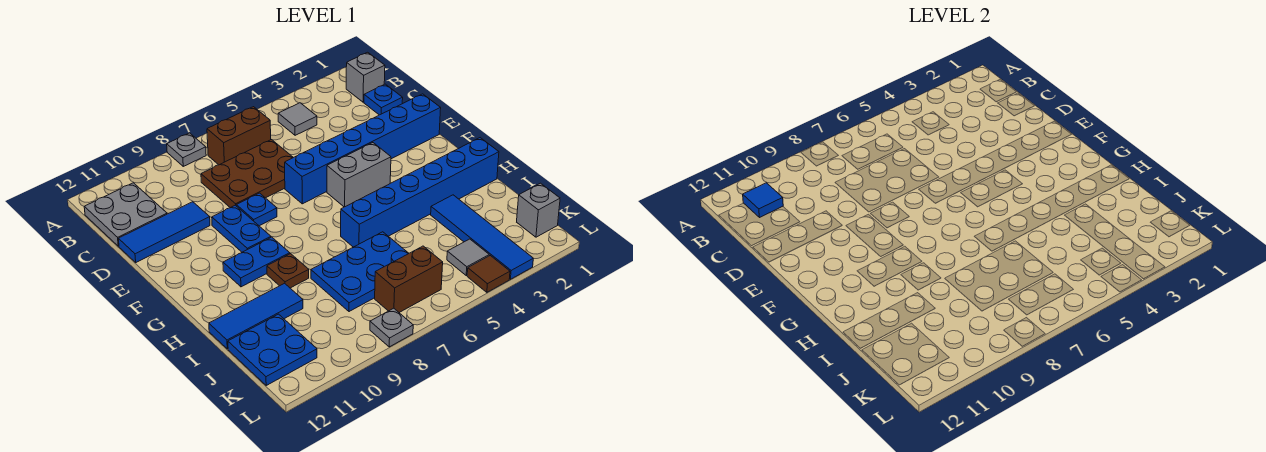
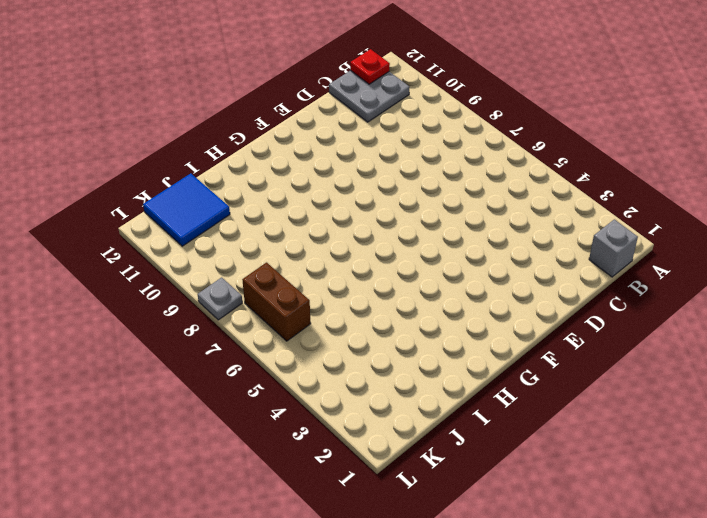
red 1x1 plate [350,49,390,84] -> none
blue 2x2 tile [143,173,230,246] -> blue 2x2 plate [228,314,317,385]
none -> grey 1x1 plate [167,133,206,166]
none -> grey 1x1 tile [278,103,317,135]
none -> brown 1x2 brick [207,107,271,165]

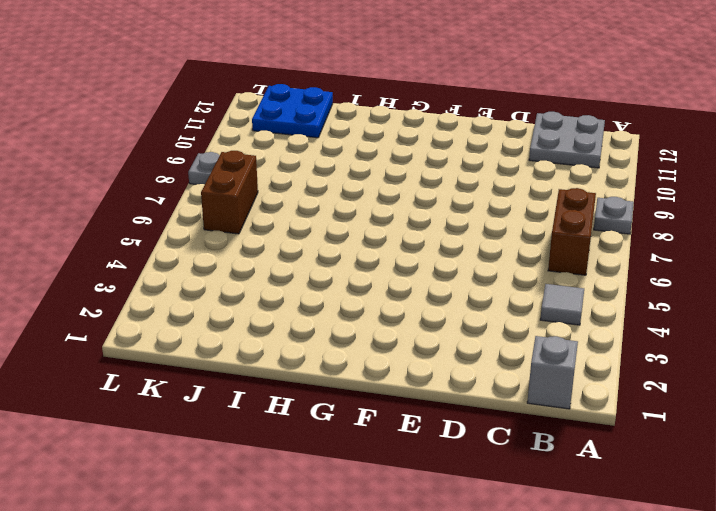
none -> blue 1x1 plate [364,84,403,115]
none -> brown 2x3 plate [201,140,293,208]
none -> blue 1x3 tile [119,202,210,262]

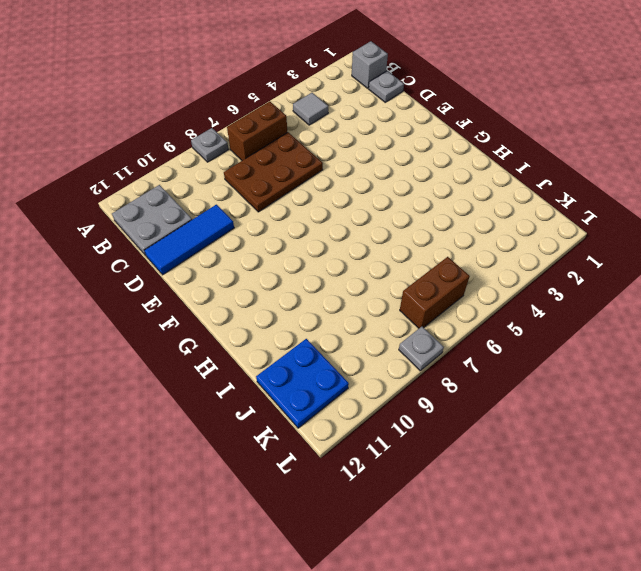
grey 1x1 plate [369,71,404,102] -> blue 1x1 plate [364,84,403,115]
none -> blue 1x6 brick [285,94,441,204]
none -> blue 1x1 plate [236,193,277,226]
none -> blue 1x2 plate [212,205,271,252]

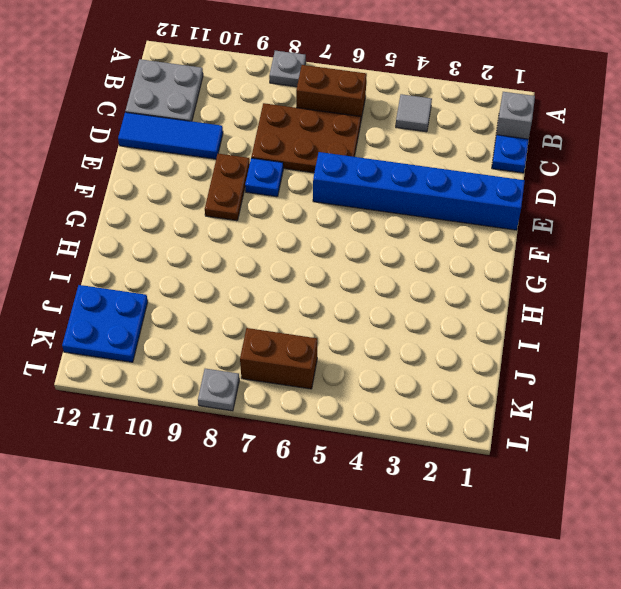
brown 1x2 plate [205,154,250,221] -> blue 1x2 plate [212,205,271,252]
none -> grey 1x2 brick [327,143,391,207]
none -> blue 1x2 plate [223,237,290,287]
none -> blue 1x6 brick [341,138,499,247]

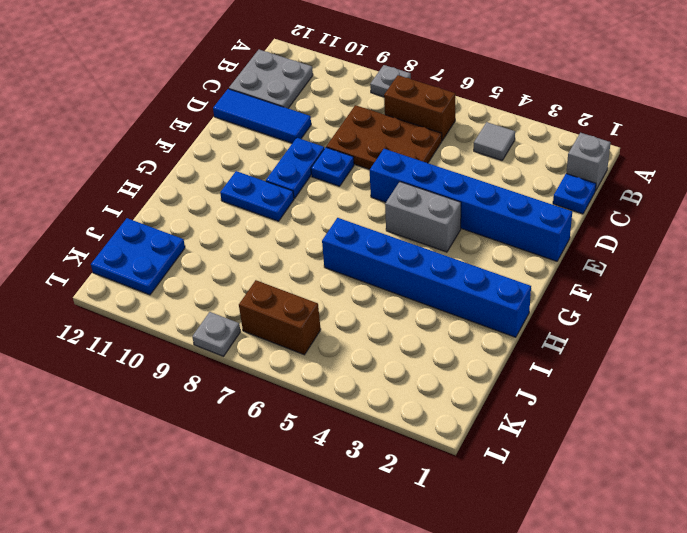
none -> brown 1x1 plate [267,254,309,288]
none -> blue 1x4 tile [431,195,533,279]
none -> blue 2x3 plate [311,232,409,312]

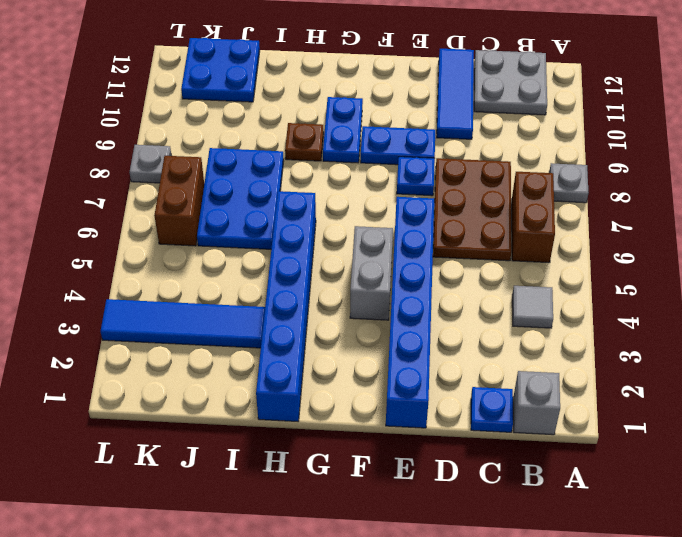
none -> blue 1x3 tile [209,283,303,349]
none -> grey 1x1 brick [517,183,560,237]
none -> grey 1x1 tile [447,239,489,275]

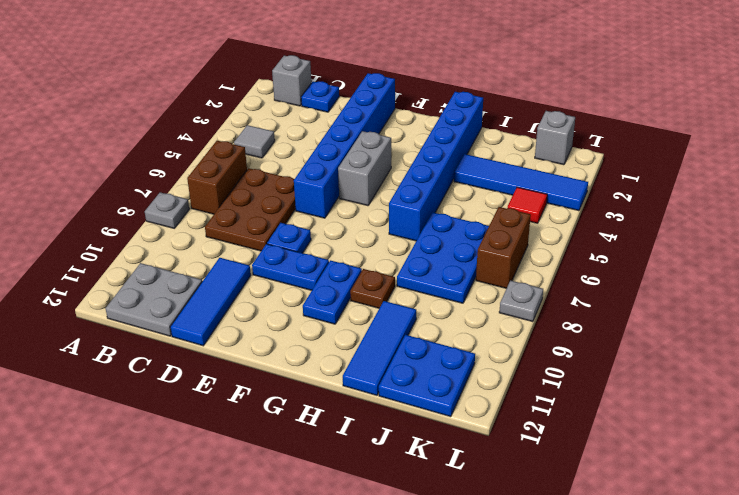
red 1x1 tile [508,187,547,223] -> grey 1x1 tile [447,239,489,275]
none -> brown 1x1 tile [467,256,510,292]
none -> blue 1x1 tile [743,183,783,218]

